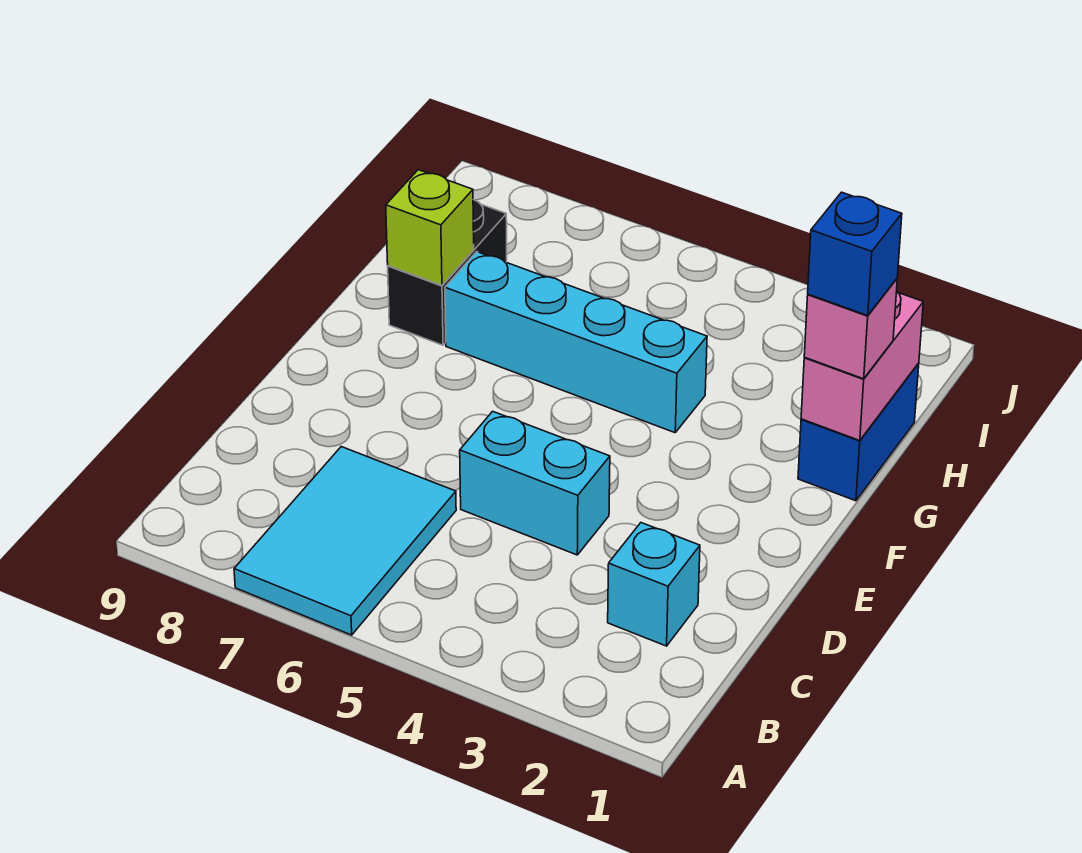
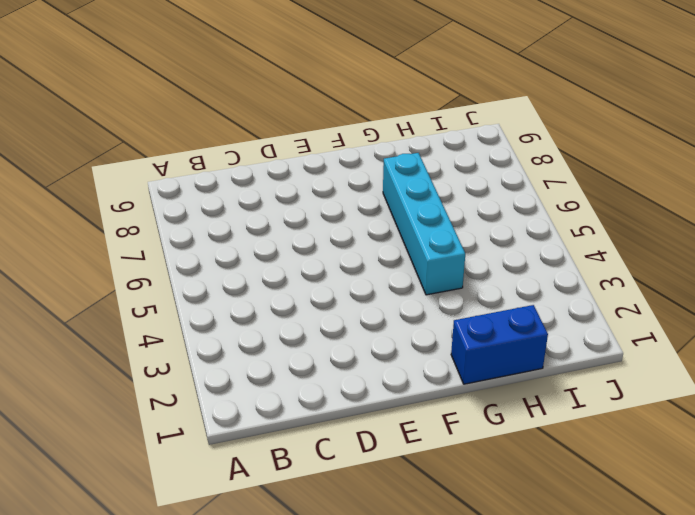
none -> cyan 2x3 tile [234,447,456,635]
none -> cyan 1x1 brick [608,523,700,646]

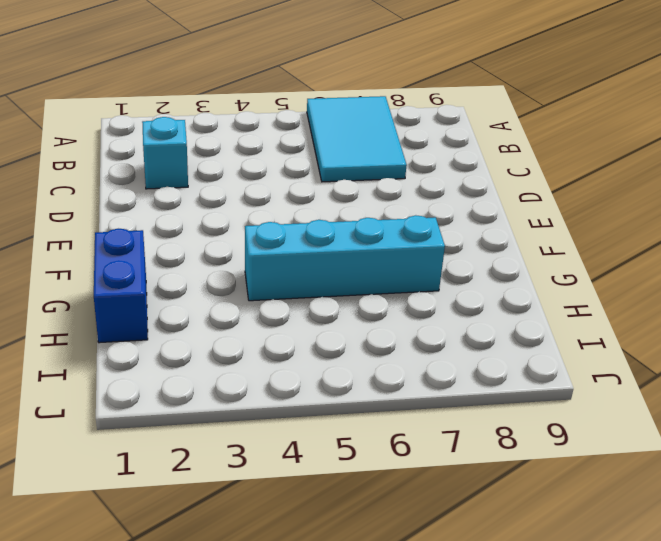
none -> cyan 1x2 brick [460,411,610,555]
none -> black 1x2 brick [388,200,507,345]

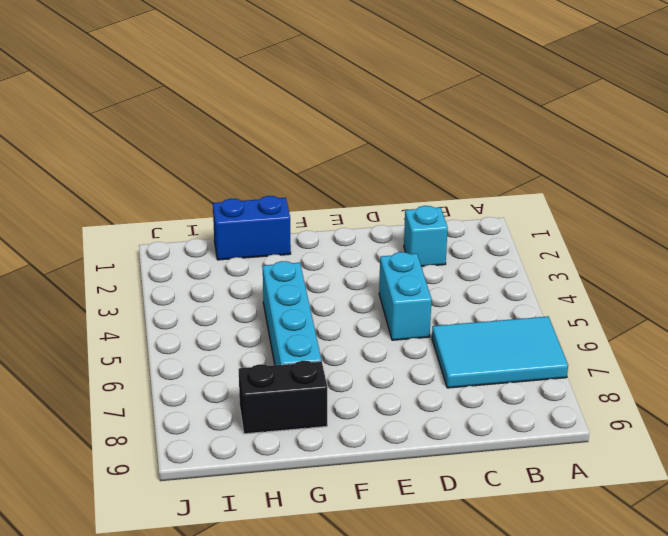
none -> pink 1x2 brick [801,292,923,441]
none -> lime 1x1 brick [386,170,474,285]

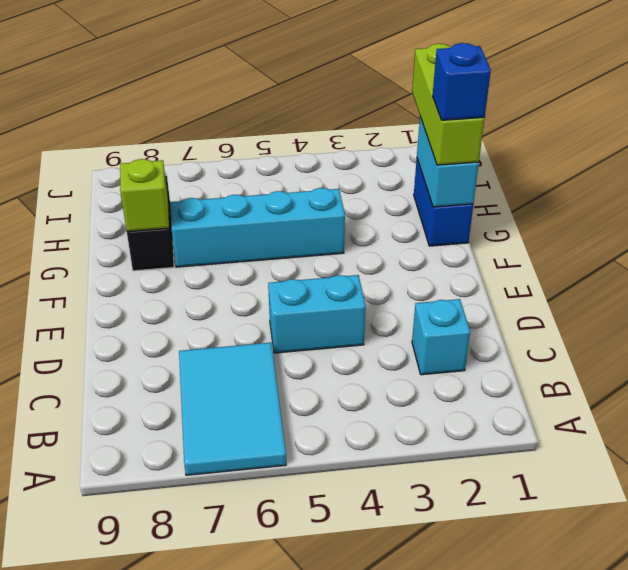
cyan 1x2 brick [417,117,479,207] -> pink 1x2 brick [801,292,923,441]
lime 1x3 brick [412,44,485,165] -> pink 1x1 brick [804,279,897,379]

